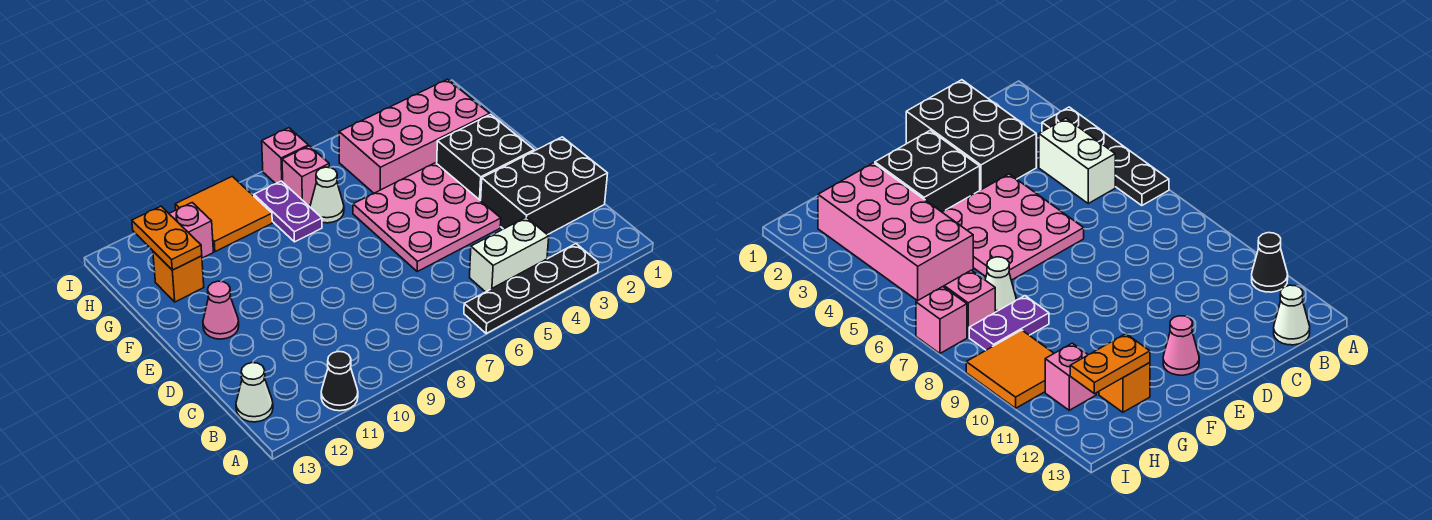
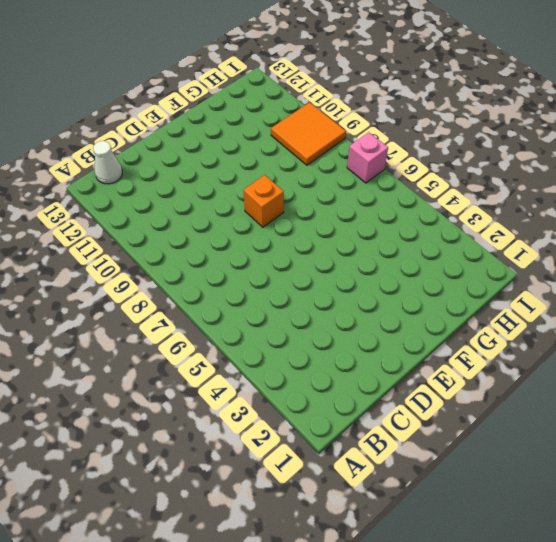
orange 1x1 brick [244,175,284,227] -> orange 1x1 brick moved to [153,251,204,302]
none -> black 1x4 plate [464,244,599,334]
none -> black 1x1 cone [321,352,358,411]
none -> white 1x2 brick [470,217,549,292]

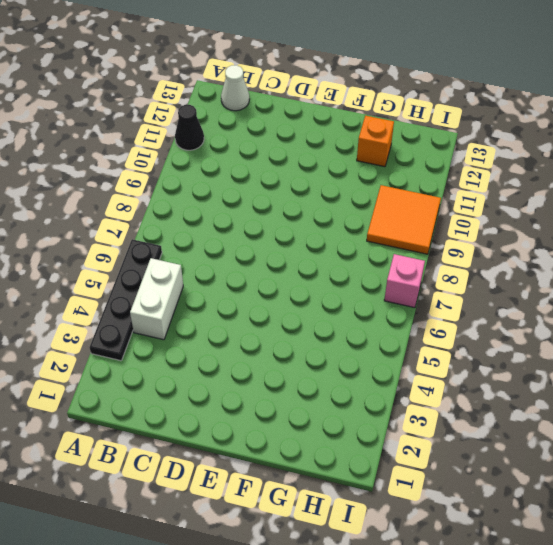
none -> black 2x3 brick [481,137,608,235]
none -> pink 3x3 plate [353,163,501,272]
none -> black 2x2 brick [437,114,534,201]

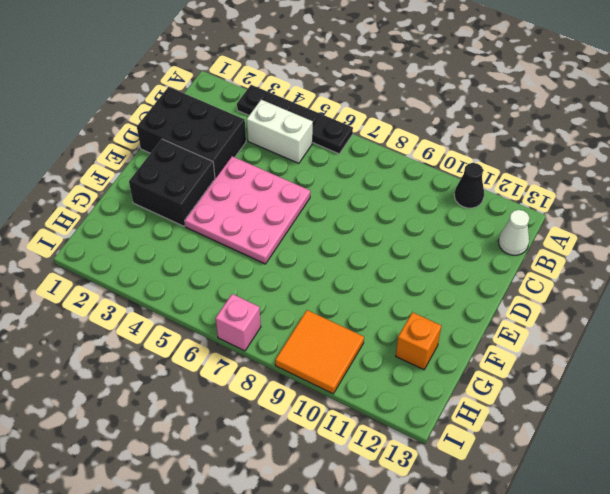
none -> pink 1x1 cone [203,281,239,339]
none -> pink 2x4 brick [339,79,490,193]
none -> white 1x1 cone [310,167,344,223]

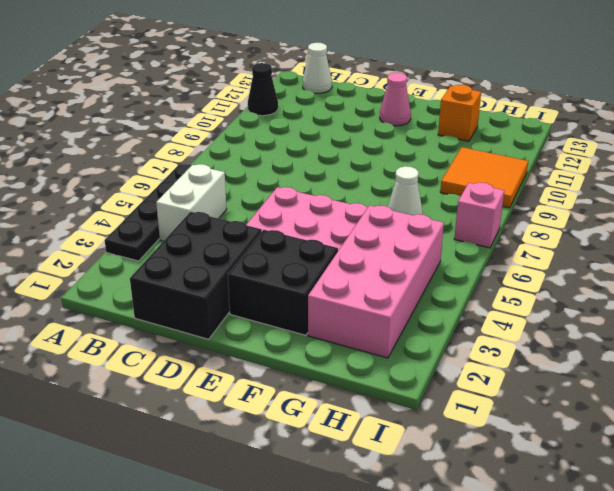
none -> purple 1x2 plate [254,181,322,242]
none -> pink 1x1 brick [282,146,329,205]
none -> pink 1x1 brick [169,203,213,258]

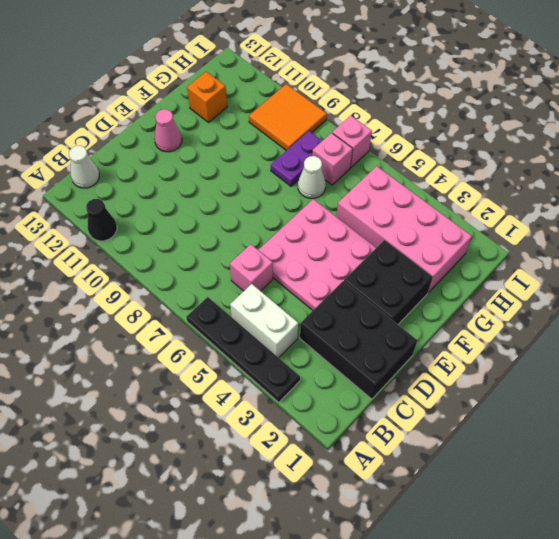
pink 1x1 brick [230,244,273,291] -> pink 1x1 brick moved to [169,203,213,258]
none -> orange 1x2 plate [132,206,202,270]

